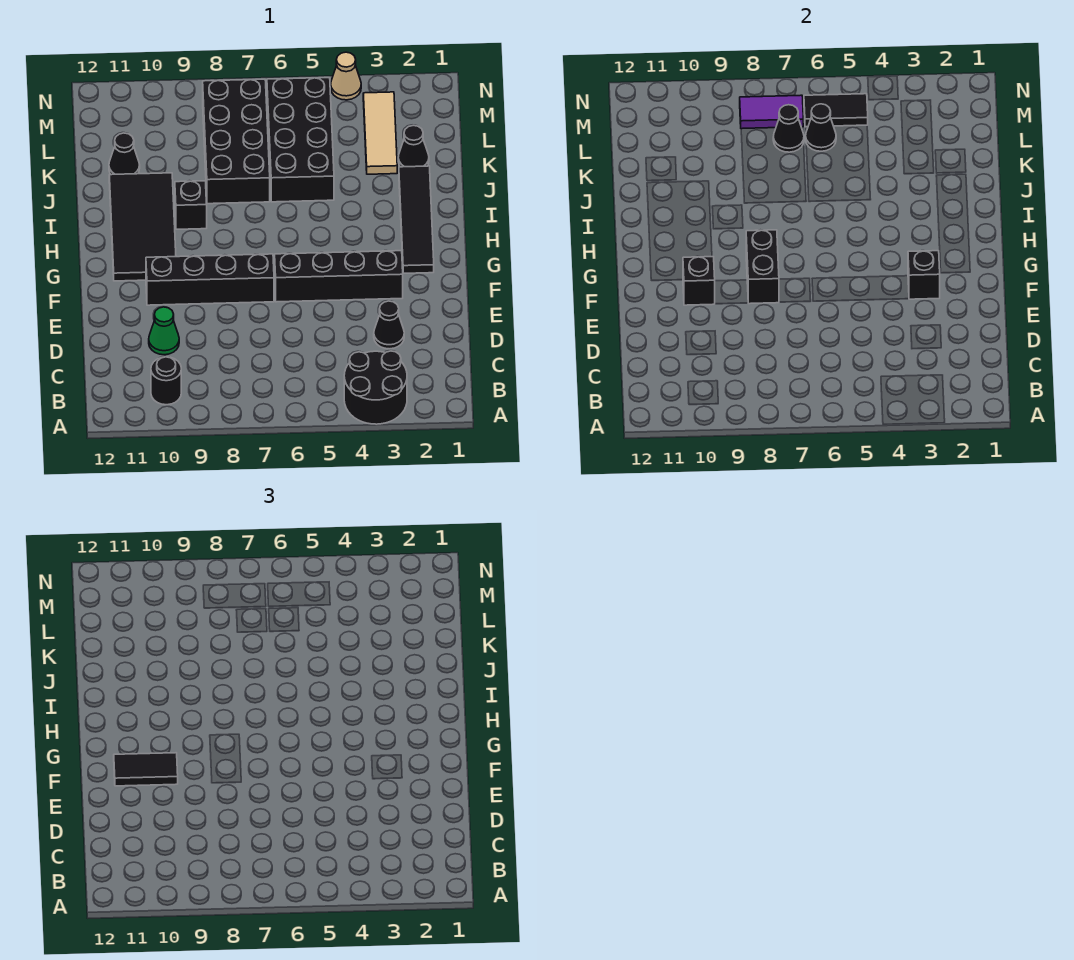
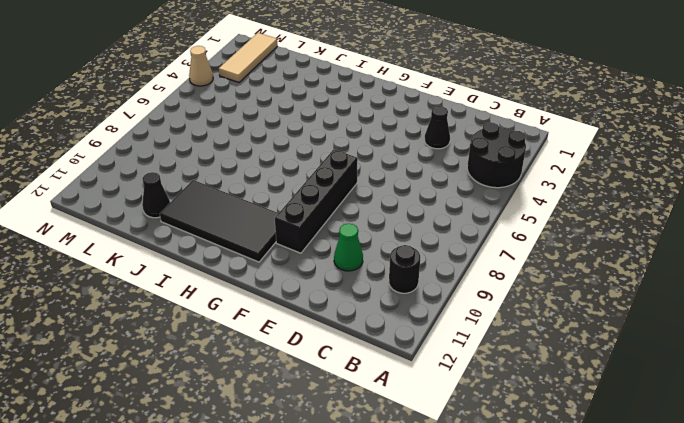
tan 1x3 tile [219,33,277,82] -> tan 1x3 tile turned to [363,92,397,174]
none -> black 1x4 brick [275,251,403,302]
none -> black 1x4 tile [399,166,434,273]
none -> black 1x1 brick [175,181,207,229]

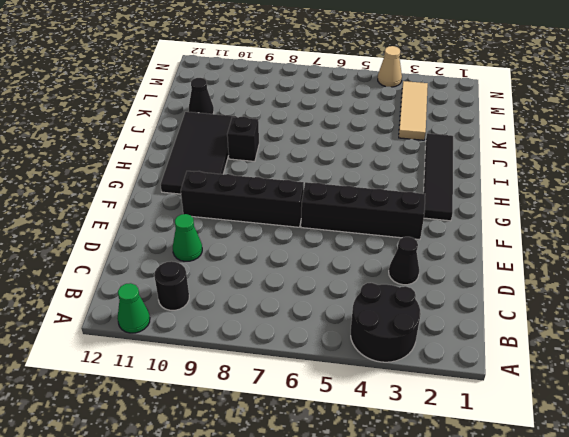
green 1x1 cone [117,283,150,333] -> none
none -> black 2x4 brick [267,78,334,202]
none -> black 2x4 brick [203,79,270,204]
none -> black 1x1 cone [398,125,429,167]

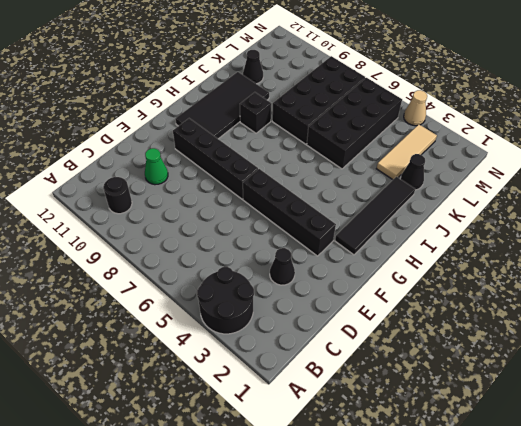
none -> black 1x1 brick [908,251,940,299]
none -> black 1x2 brick [746,230,779,304]
none -> black 1x1 brick [683,257,715,305]

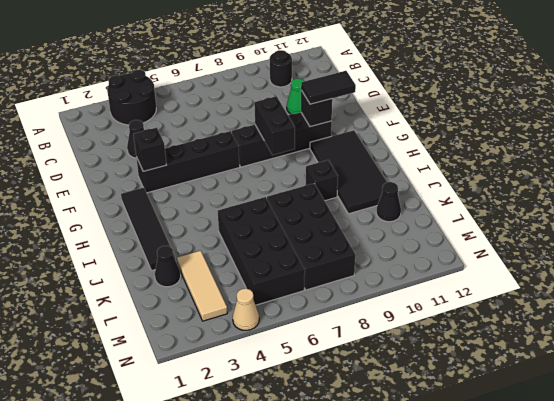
none -> black 1x1 cone [806,104,836,151]
none -> black 1x1 cone [773,105,804,152]
none -> black 1x2 tile [804,94,868,127]

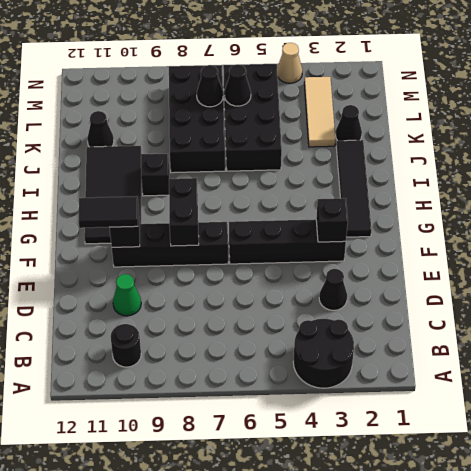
none -> black 1x2 tile [804,94,868,127]
none -> purple 1x2 tile [740,95,803,129]

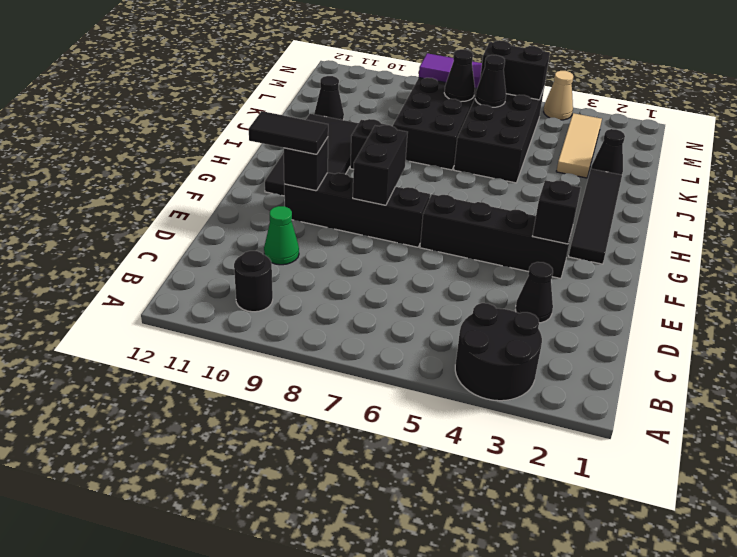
black 1x2 brick [480,40,550,100] -> black 1x2 tile [804,94,868,127]

